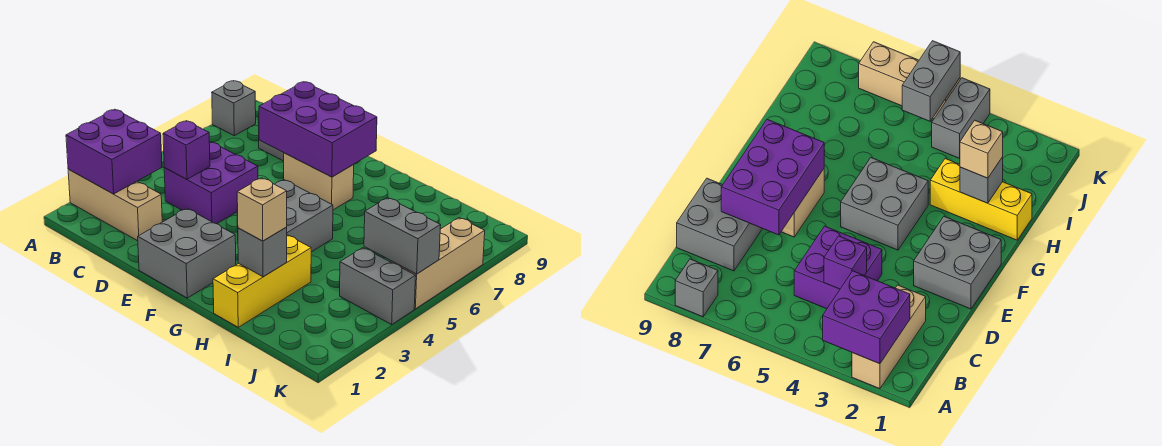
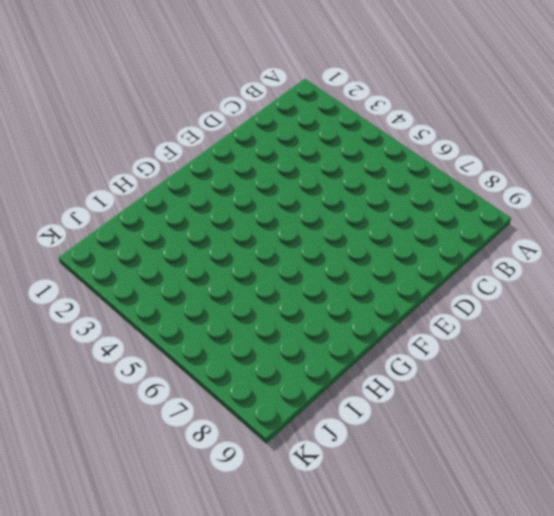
none -> tan 1x3 brick [68,169,162,241]
none -> grey 1x1 brick [212,81,256,136]
none -> purple 2x2 brick [164,142,258,224]

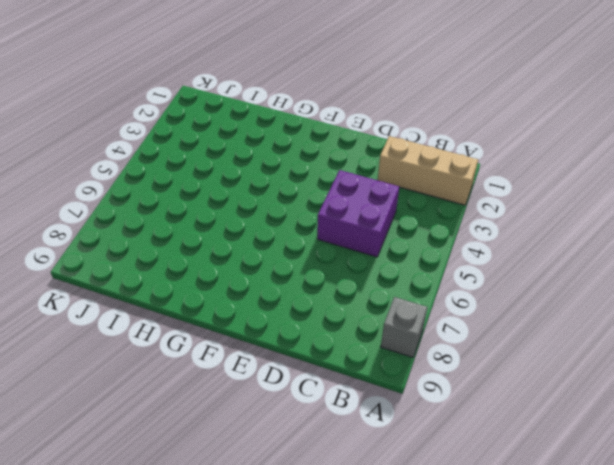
none -> grey 2x2 brick [677,178,762,271]
none -> grey 2x2 brick [138,208,236,298]
none -> tan 1x2 brick [284,153,354,210]

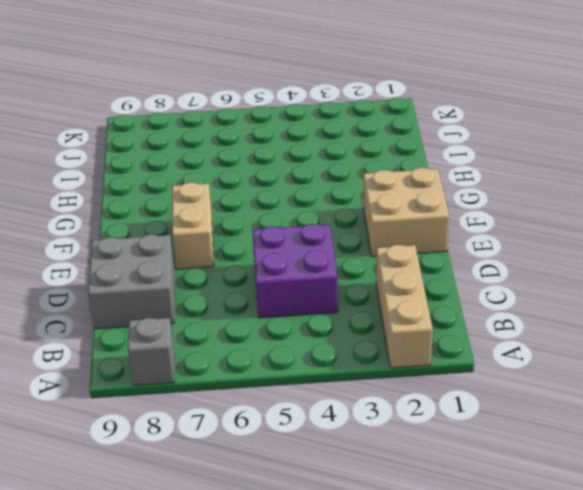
tan 2x2 brick [363,168,449,256] -> grey 2x2 brick [138,208,236,298]
none -> grey 2x2 brick [237,180,333,252]
none -> yellow 1x3 brick [213,235,311,327]
none -> grey 1x2 brick [340,248,416,324]

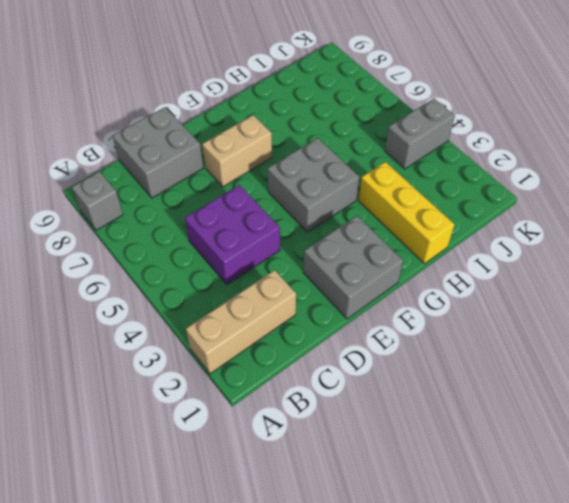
none -> tan 1x3 brick [391,218,485,309]
none -> purple 2x2 brick [66,109,162,194]
none -> purple 1x1 brick [163,121,210,179]

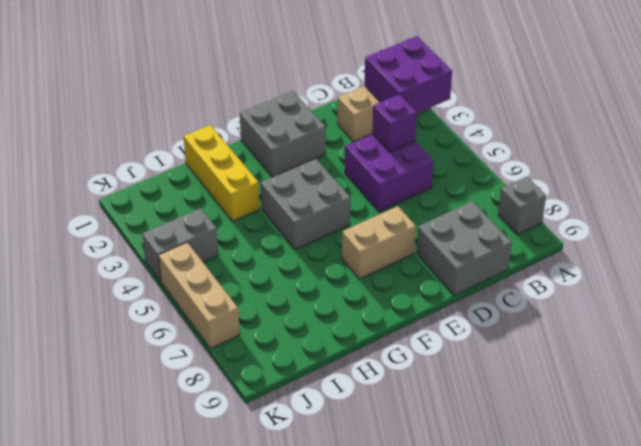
none -> purple 2x3 brick [259,82,377,177]
none -> grey 1x1 brick [238,227,287,277]
none -> grey 1x2 brick [364,198,441,274]

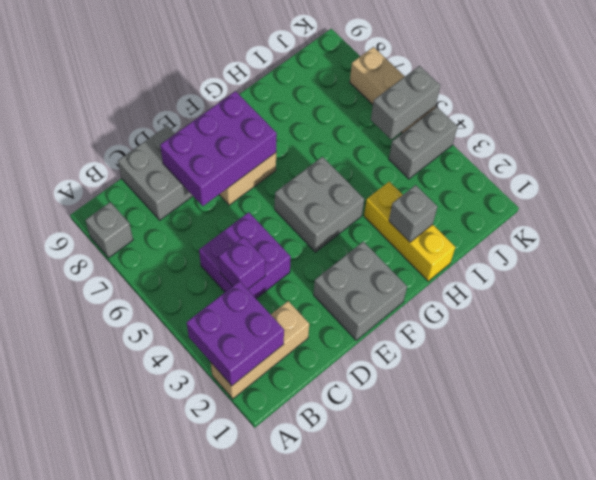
none -> tan 1x1 brick [237,178,287,241]

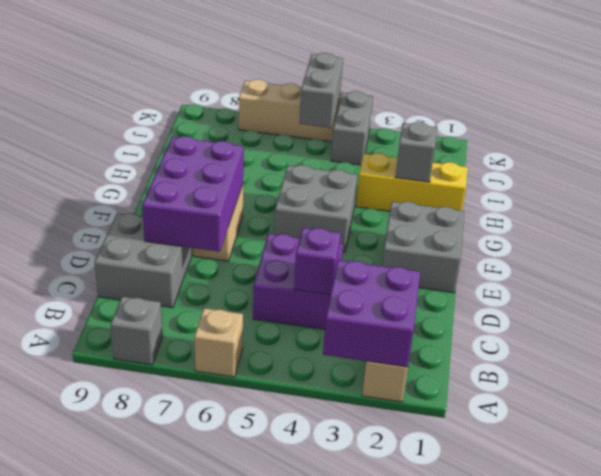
tan 1x1 brick [194,308,243,377] -> tan 1x1 brick moved to [237,178,287,241]

